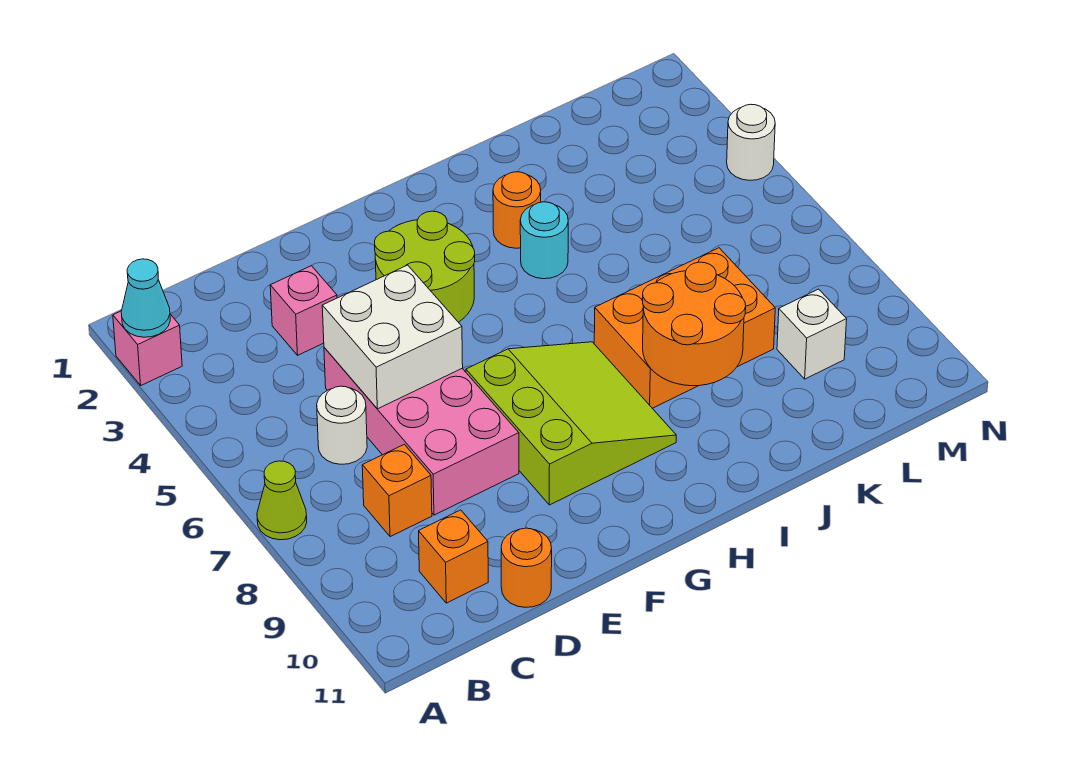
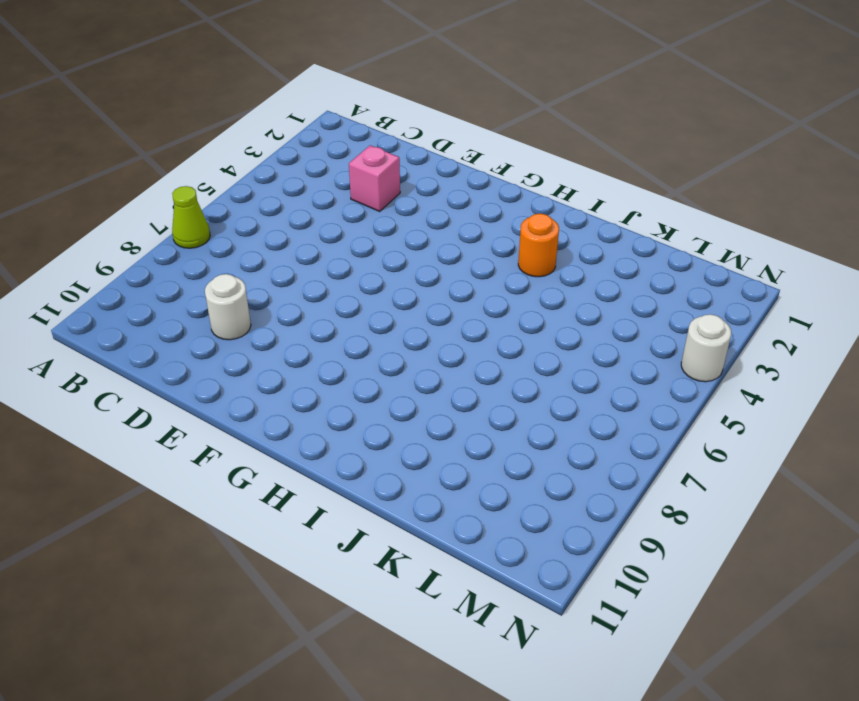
white 1x1 round brick [205,274,251,340] -> white 1x1 round brick moved to [317,386,367,464]
none -> pink 1x1 brick [113,311,182,385]
none -> orange 1x1 brick [362,444,432,537]
none -> orange 1x1 brick [419,510,488,603]

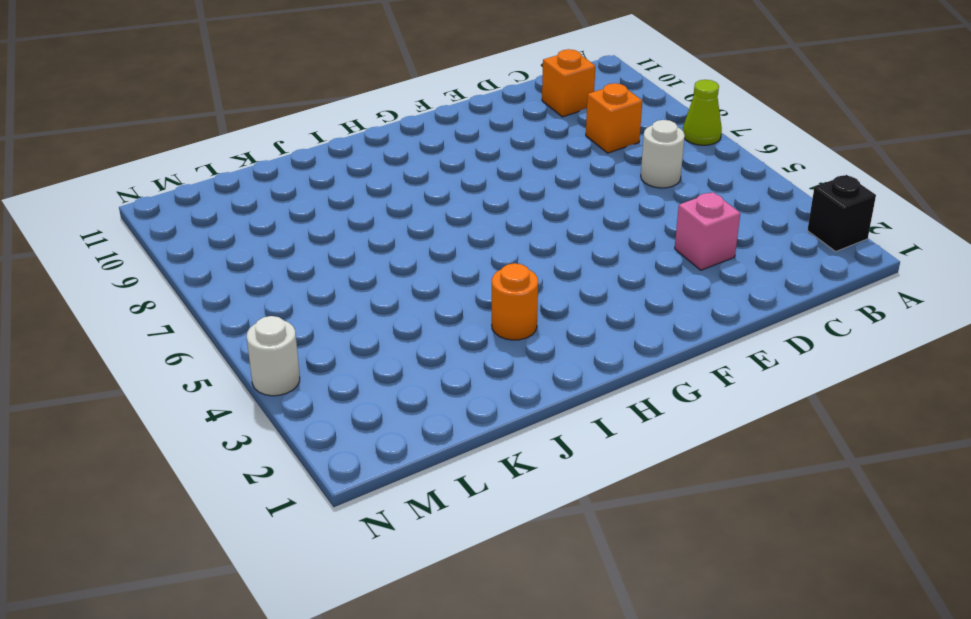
black 1x1 brick [807,175,876,251] -> pink 1x1 brick [113,311,182,385]
none -> pink 2x4 brick [324,348,519,515]
none -> orange 1x1 round brick [501,528,552,607]
none -> lime 2x2 round brick [375,211,475,322]

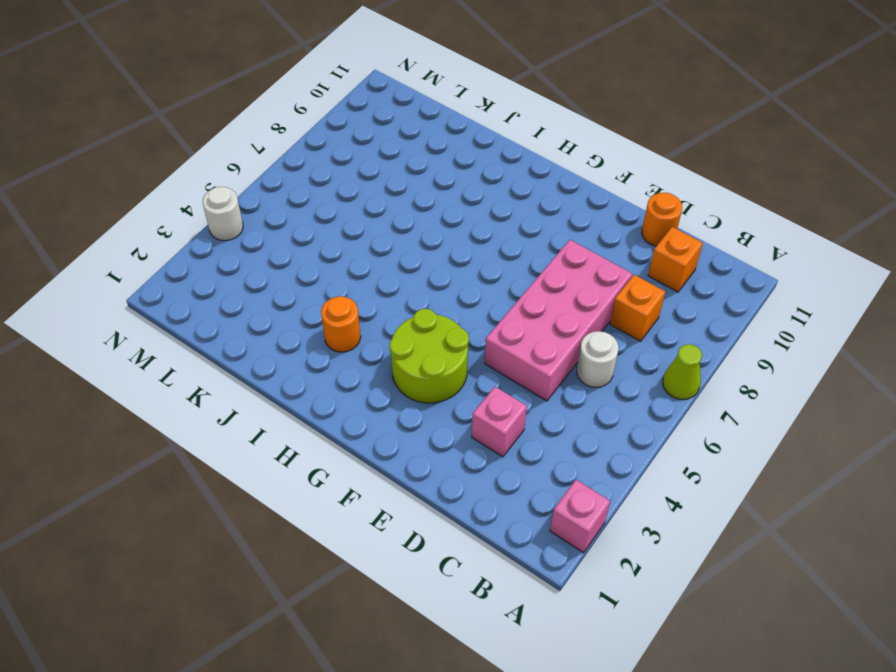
none -> lime 3x3 slope [466,342,676,505]
none -> cyan 1x1 round brick [520,202,568,279]
none -> orange 2x3 brick [594,248,775,408]

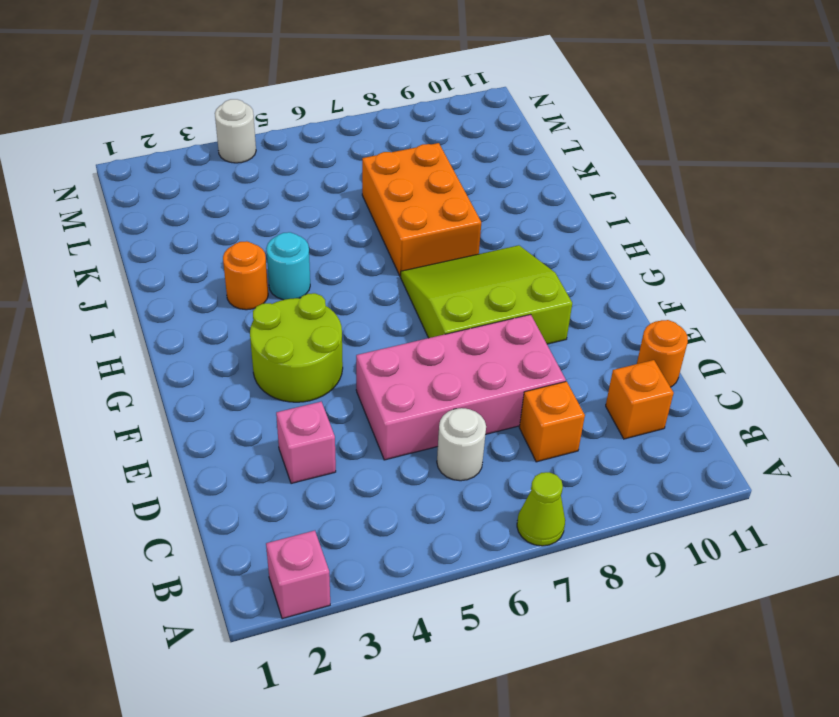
none -> white 1x1 brick [777,289,847,379]
none -> cyan 1x1 cone [121,259,170,337]
none -> white 2x2 brick [322,265,463,409]

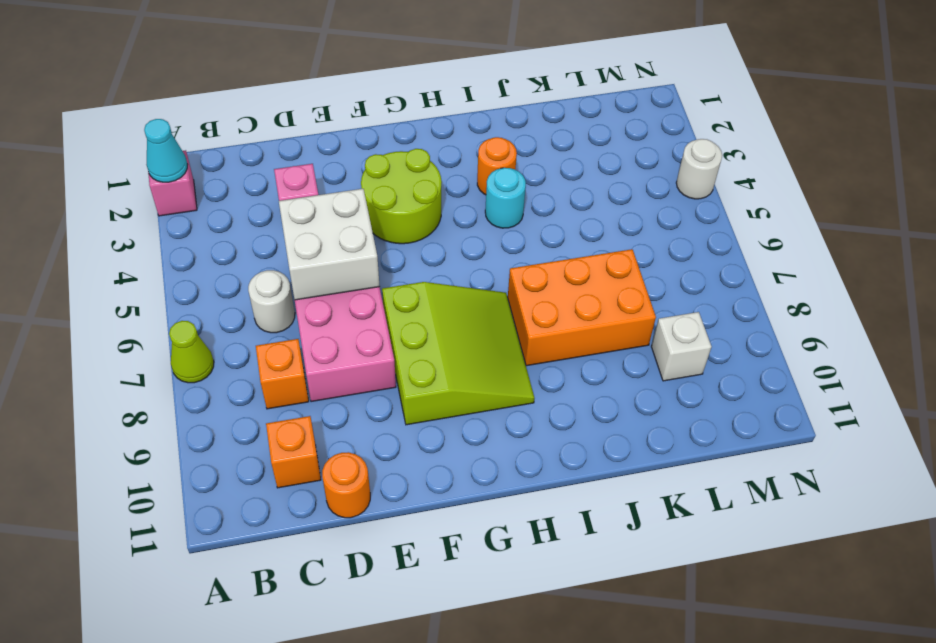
none -> orange 2x2 round brick [643,262,746,386]

